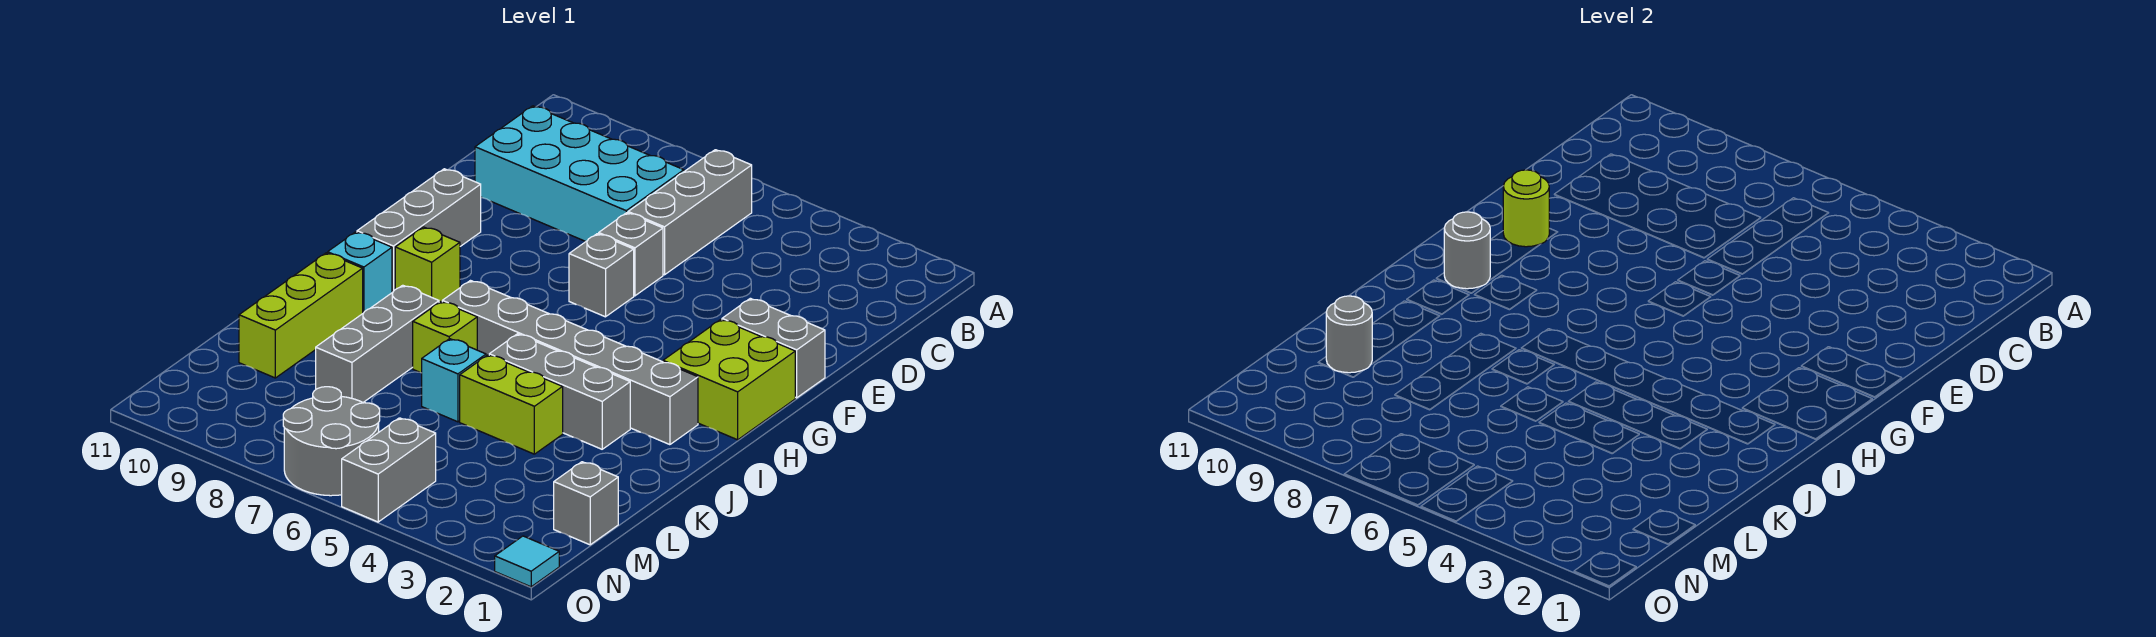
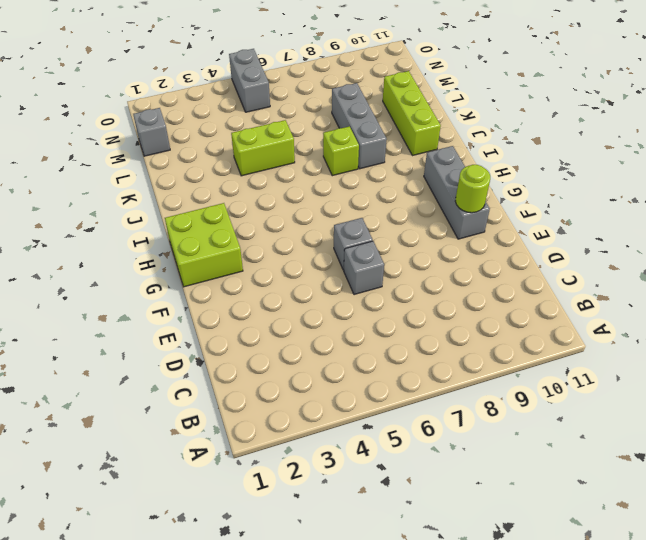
none -> grey 1x3 brick [628,150,752,275]
none -> cyan 2x4 brick [475,106,684,241]
none -> grey 1x2 brick [722,298,825,398]

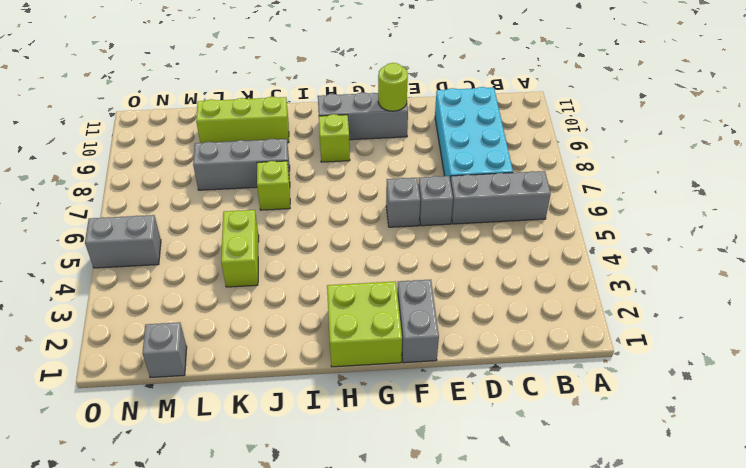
none -> grey 1x6 brick [442,281,698,445]
none -> cyan 1x1 brick [328,232,392,313]
none -> grey 1x3 brick [489,334,630,449]

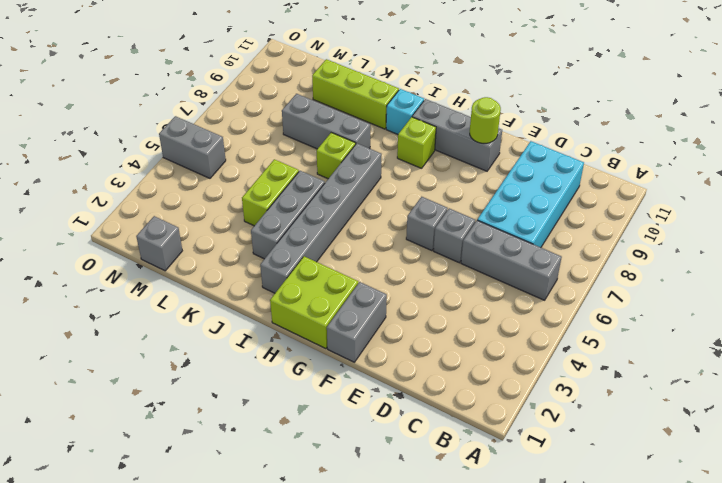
none -> cyan 1x1 brick [422,339,486,422]
none -> grey 2x2 round brick [283,387,380,496]
none -> cyan 1x1 tile [495,536,559,587]

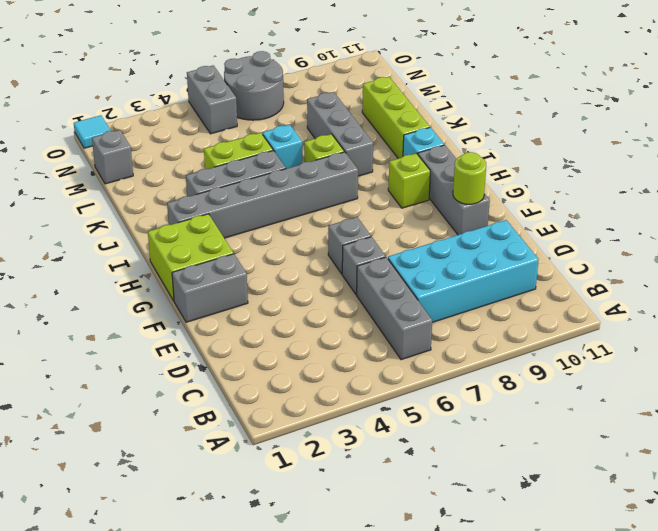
none -> grey 1x1 round brick [1444,212,1490,289]
none -> grey 1x1 round brick [1326,296,1372,373]

